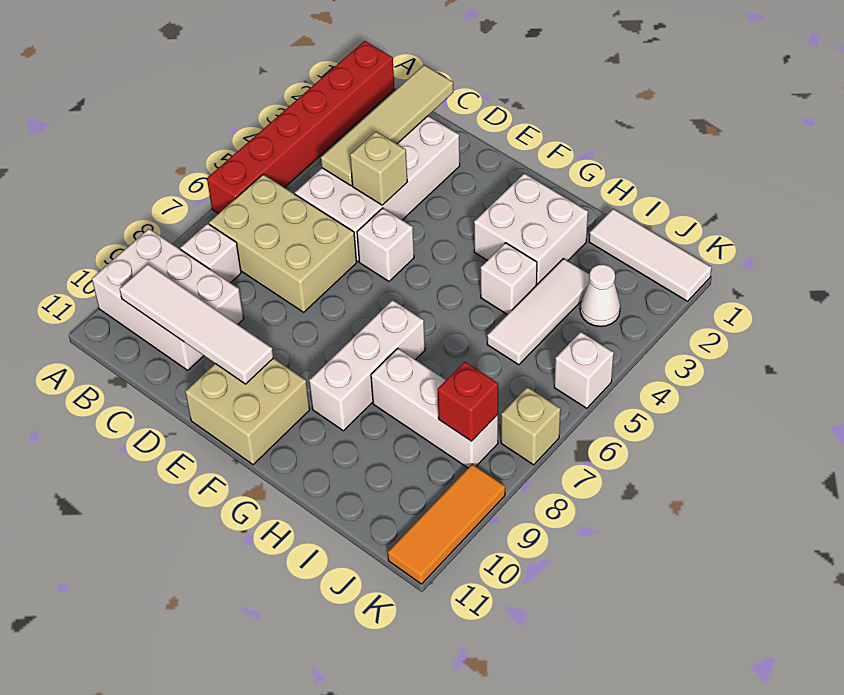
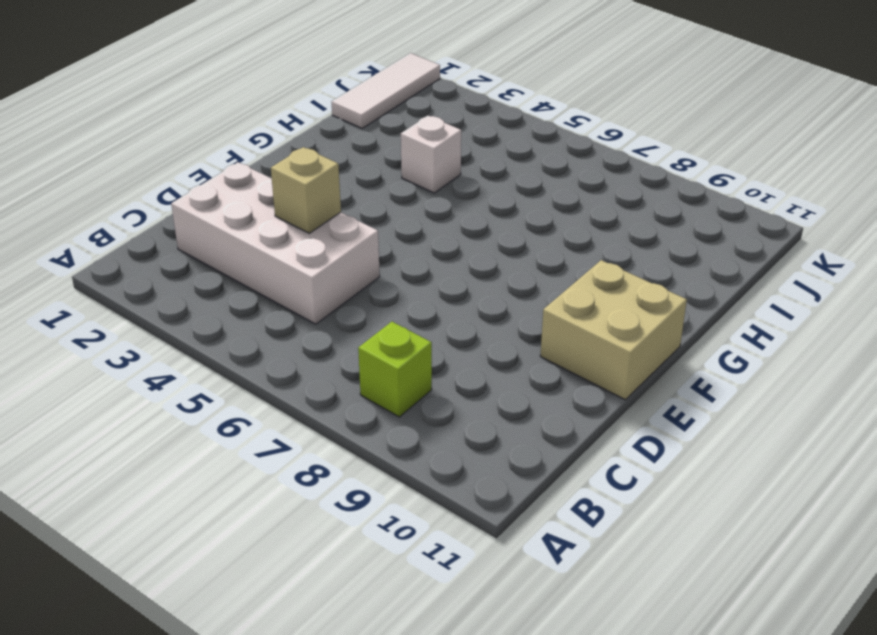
lime 1x1 brick [358,322,432,417] -> white 1x1 brick [181,224,241,283]
none -> red 1x6 brick [207,41,394,214]
none -> white 2x3 brick [92,229,244,370]
none -> tan 2x3 brick [209,174,357,312]

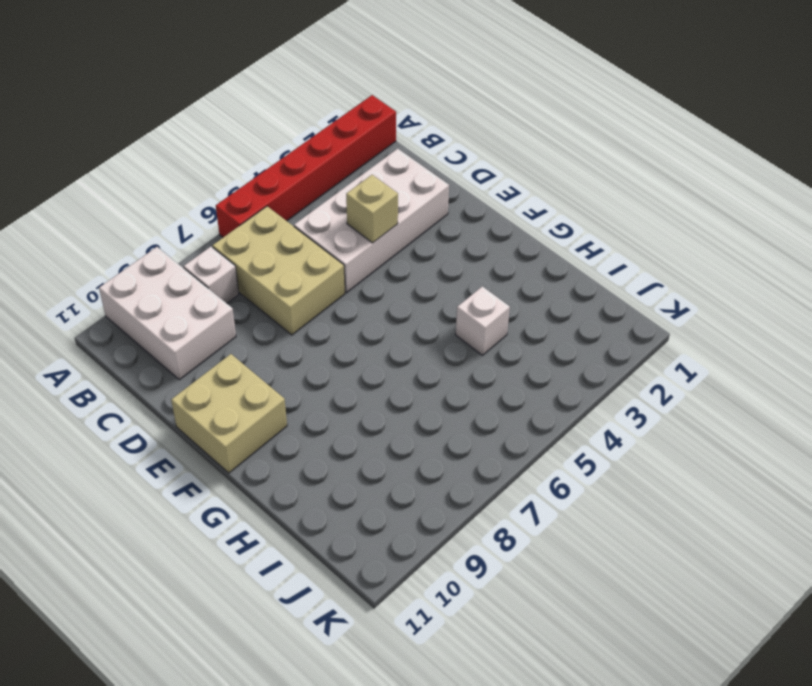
none -> white 1x1 brick [357,208,414,281]
none -> white 2x2 brick [474,173,588,285]
none -> white 1x3 brick [309,300,425,431]

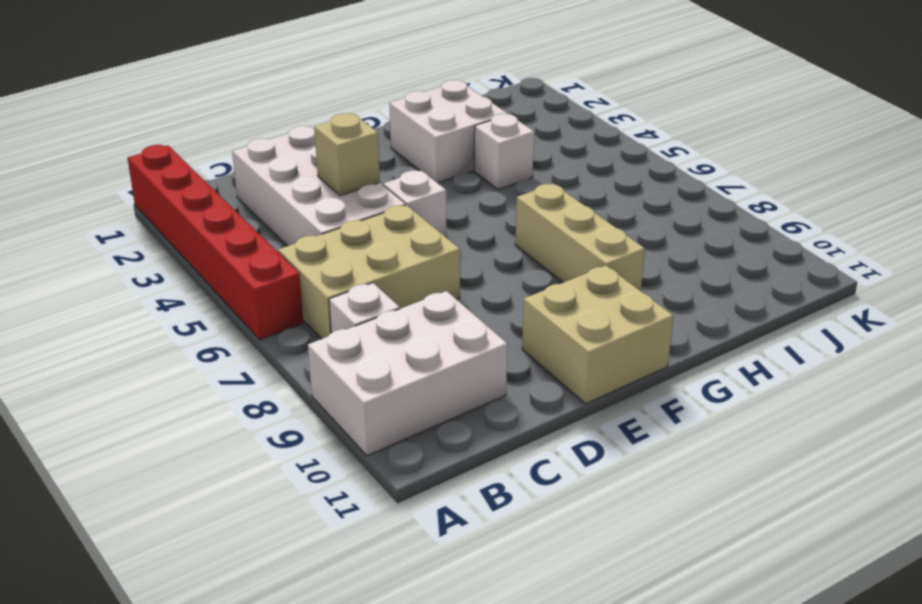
tan 1x3 brick [515,184,645,291] -> white 1x3 brick [309,300,425,431]
none -> white 1x3 brick [371,348,498,468]
none -> white 1x3 tile [589,209,712,301]
none -> white 1x3 tile [487,259,590,365]

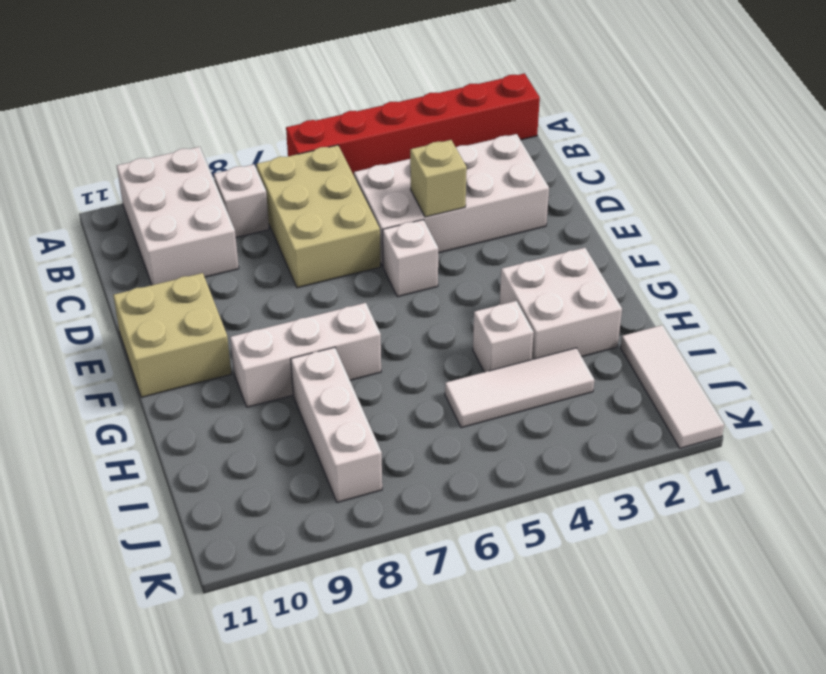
none -> white 1x1 cone [580,264,620,326]
none -> white 1x1 brick [554,332,614,408]
none -> tan 1x1 brick [501,387,561,465]

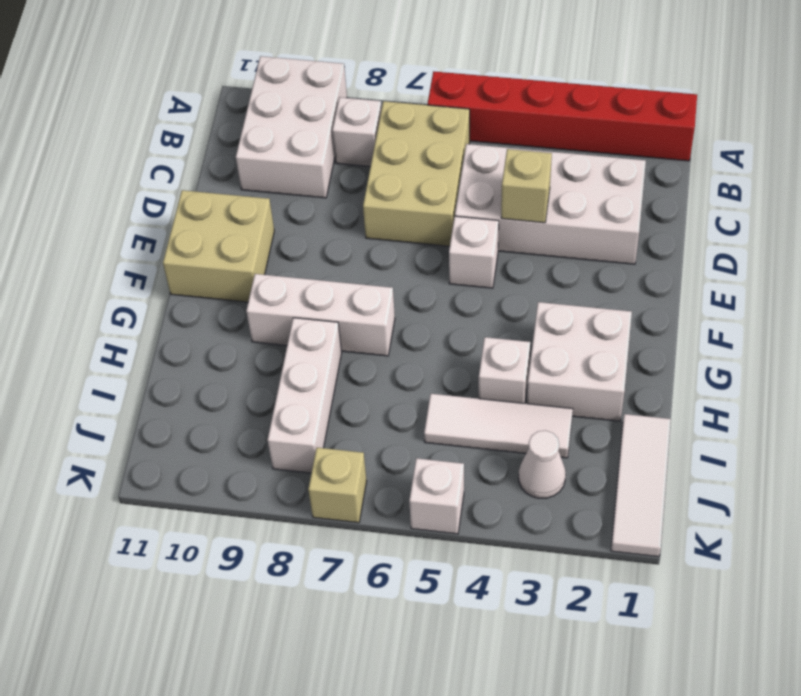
none -> orange 1x3 tile [388,464,505,584]
none -> white 1x4 tile [120,264,273,384]
none -> tan 1x4 tile [321,65,453,186]

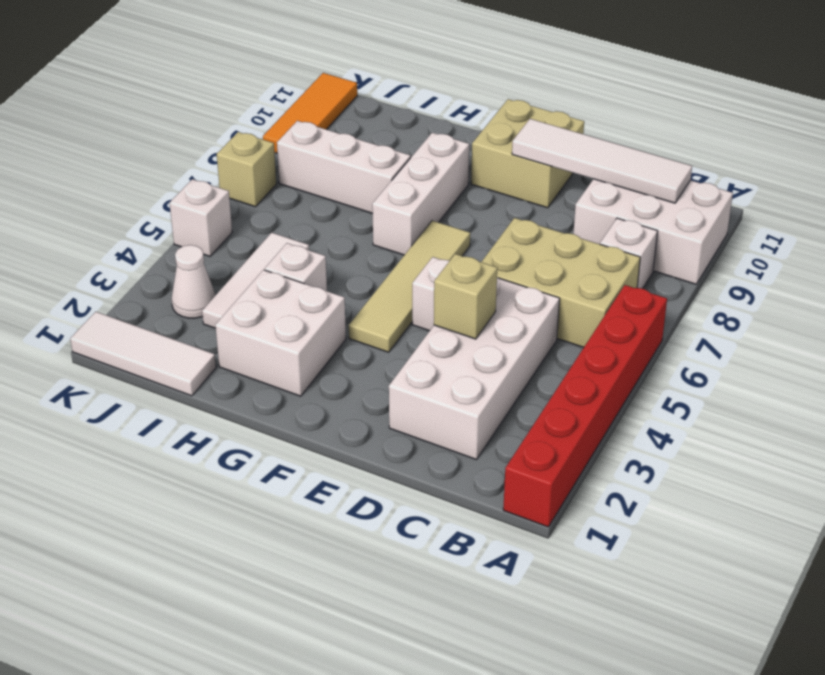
tan 1x4 tile [349,221,470,352] -> tan 1x4 tile moved to [321,65,453,186]
none -> red 1x1 brick [437,362,498,441]

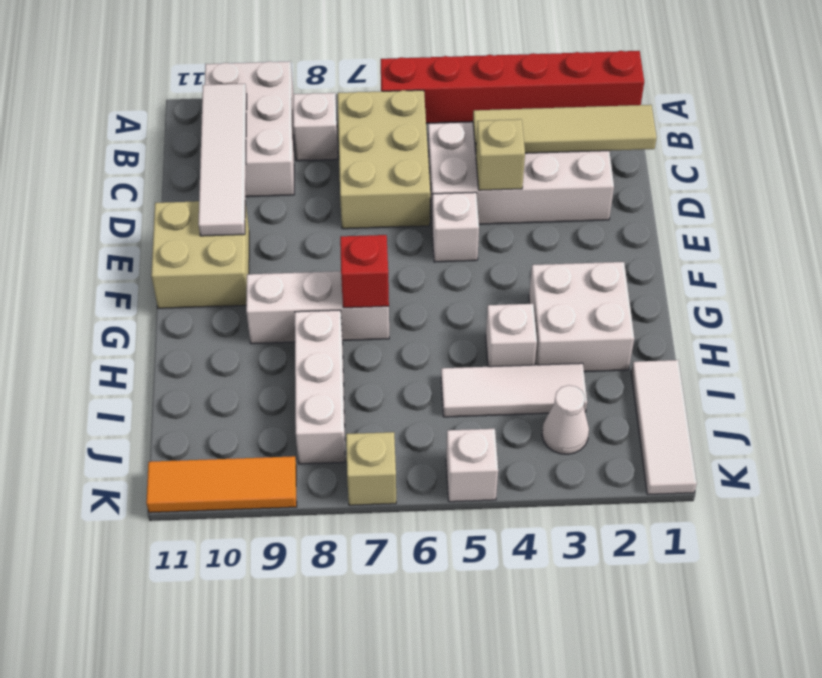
red 1x1 brick [340,235,389,308] -> red 1x1 brick moved to [437,362,498,441]

